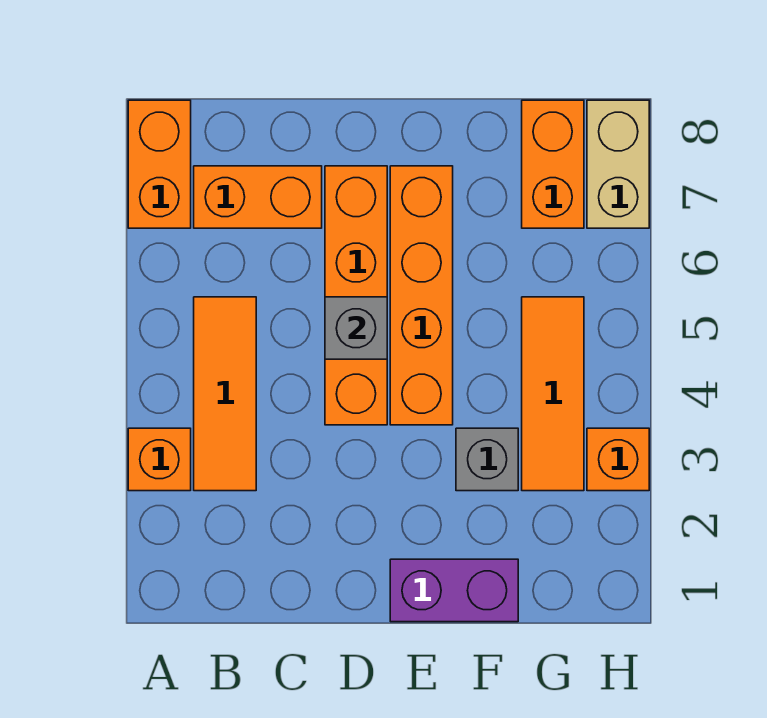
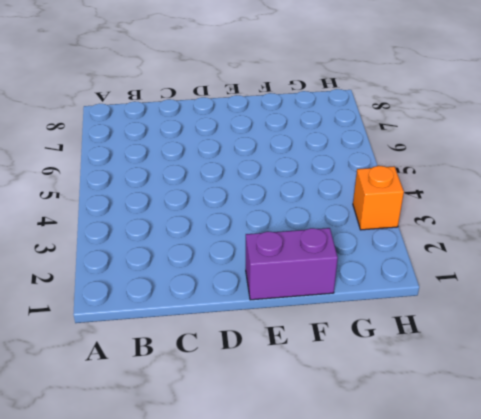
none -> orange 1x1 brick [128,428,191,491]
none -> orange 1x2 brick [128,100,191,228]
none -> orange 1x3 tile [194,297,256,491]

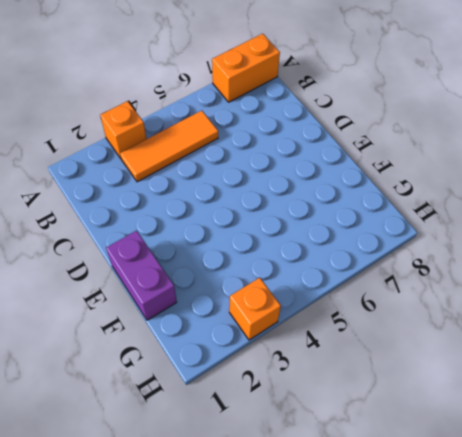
none -> orange 1x2 brick [194,166,322,228]
none -> orange 1x4 brick [325,166,387,425]
none -> orange 1x4 brick [390,166,453,425]

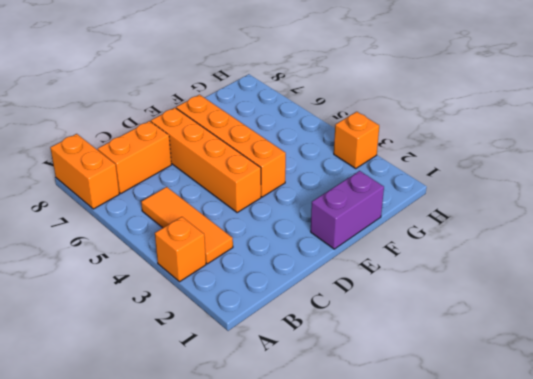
none -> grey 1x1 brick [456,428,518,491]
none -> orange 1x3 tile [522,297,584,491]
none -> orange 1x2 brick [522,100,584,228]

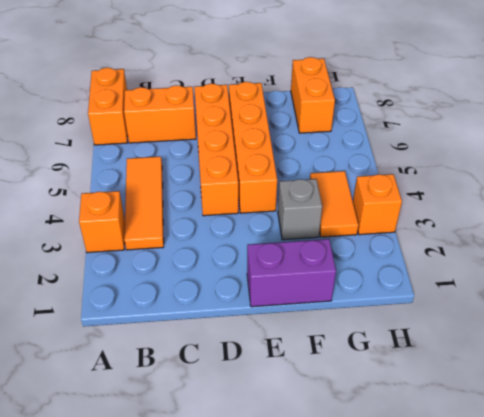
orange 1x2 tile [310,171,359,237] -> orange 1x3 tile [522,297,584,491]
none -> tan 1x2 brick [587,100,649,228]
none -> grey 1x1 brick [325,297,387,359]

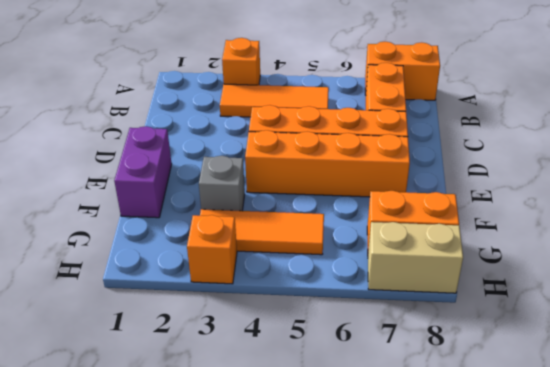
none -> grey 1x1 brick [325,297,387,359]

